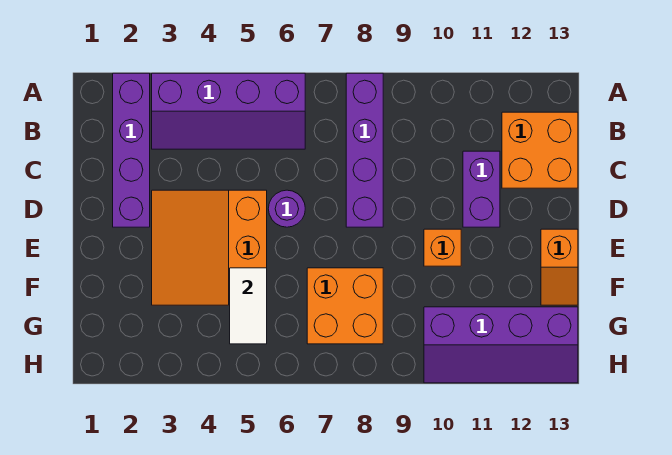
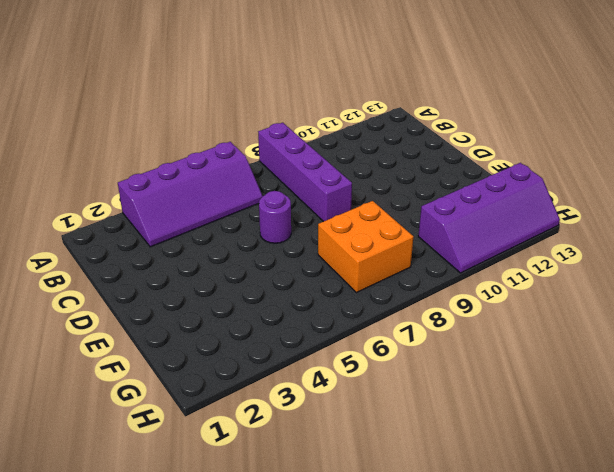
none -> purple 1x4 brick [113,73,150,227]
none -> orange 2x2 brick [502,112,578,188]
none -> purple 1x2 brick [463,151,500,227]

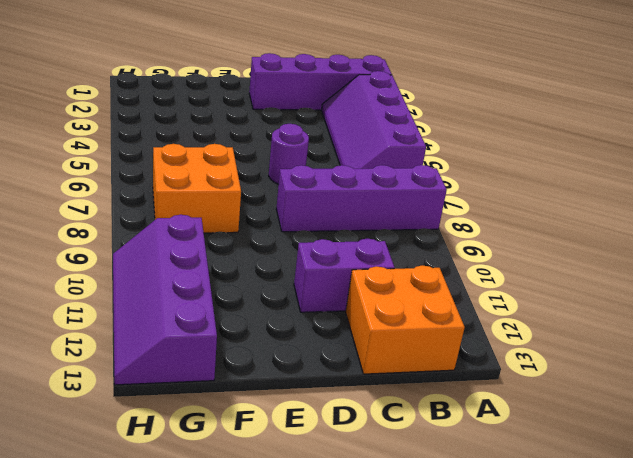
none -> orange 3x3 slope [152,190,267,305]
none -> orange 1x1 brick [424,229,461,266]
none -> orange 1x2 slope [541,229,578,305]

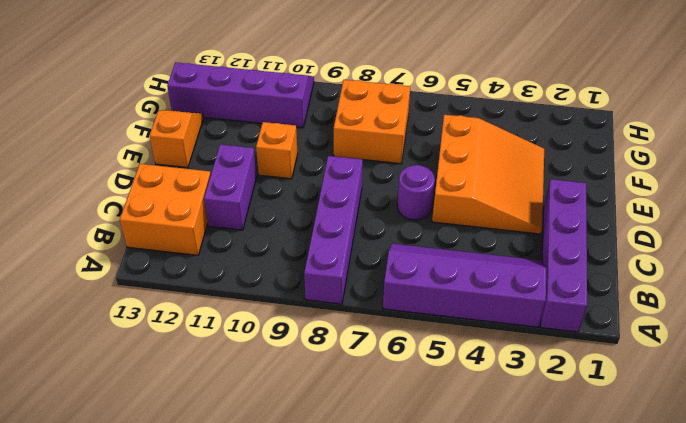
none -> white 1x2 tile [230,268,267,344]

